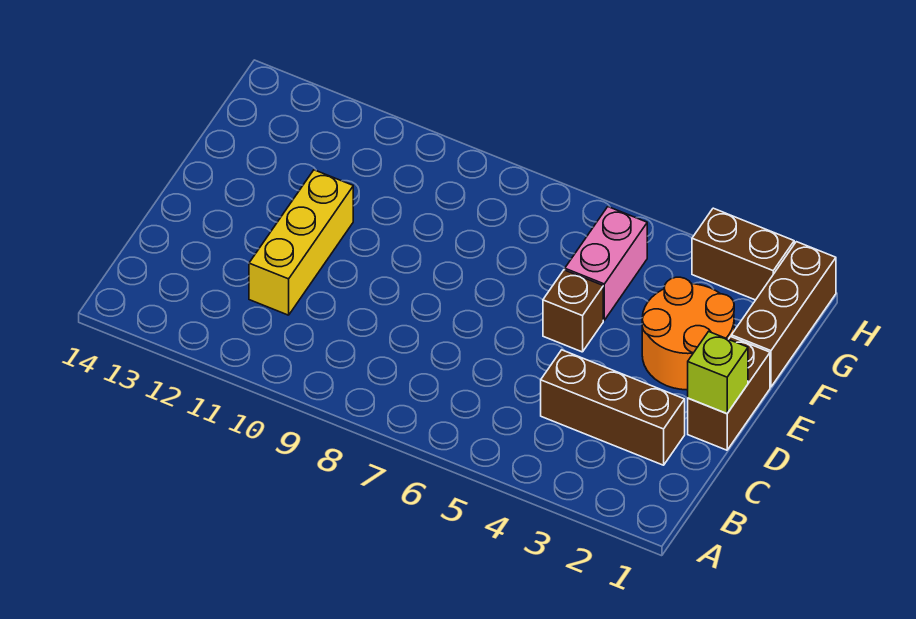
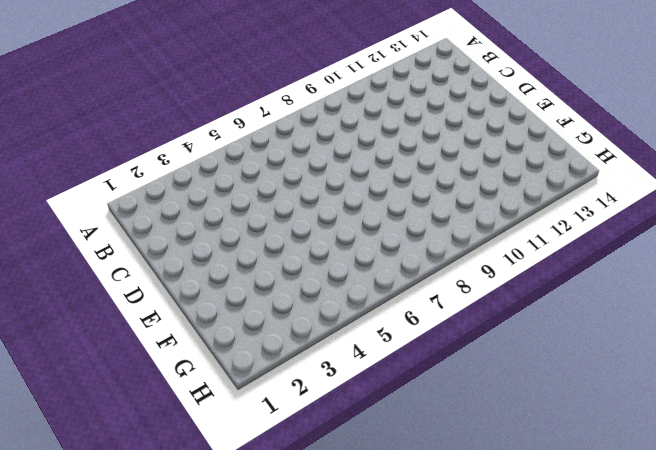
none -> brown 1x3 brick [541,350,685,465]
none -> yellow 1x3 brick [249,170,353,315]

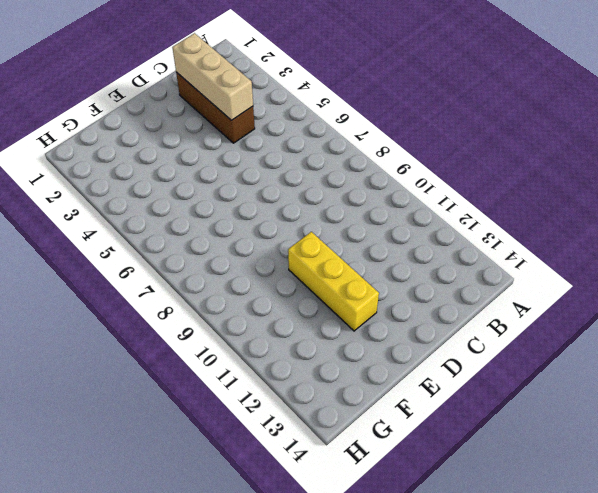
tan 1x3 brick [172,33,253,120] -> none
yellow 1x3 brick [288,232,379,331] -> yellow 1x3 brick turned to [249,170,353,315]
none -> brown 1x2 brick [688,337,770,450]
none -> orange 2x2 round brick [642,277,734,390]

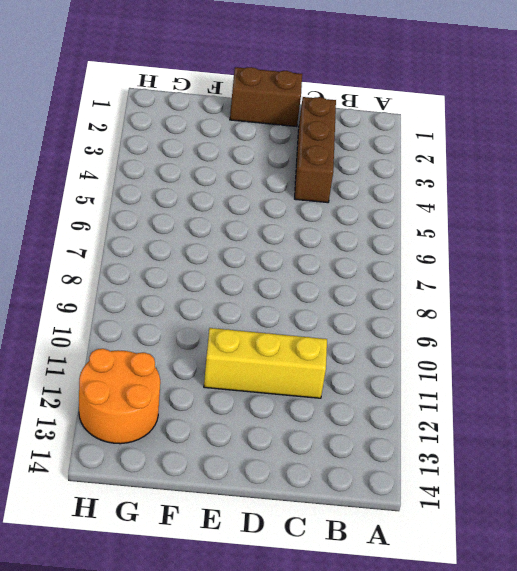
orange 2x2 round brick [79,349,160,444] -> orange 2x2 round brick moved to [642,277,734,390]
none -> brown 1x1 brick [543,270,603,352]
none -> brown 1x3 brick [731,242,836,387]

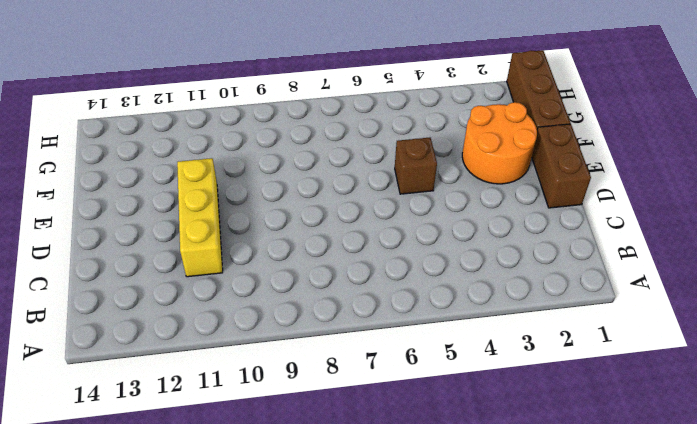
none -> brown 1x3 brick [541,350,685,465]
none -> pink 1x2 brick [565,207,647,320]

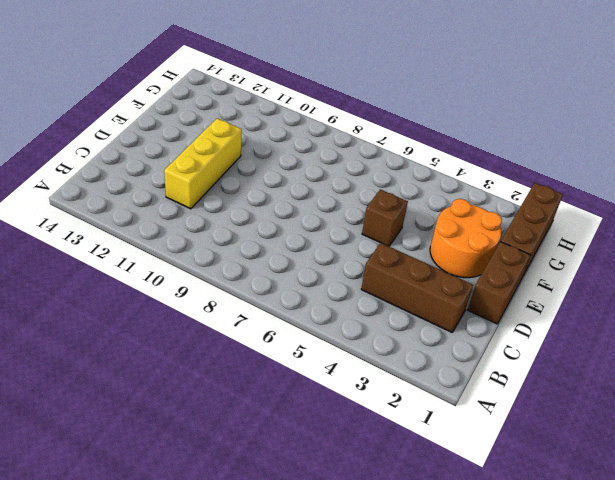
none -> pink 1x2 brick [565,207,647,320]
none -> brown 1x2 brick [692,208,794,300]

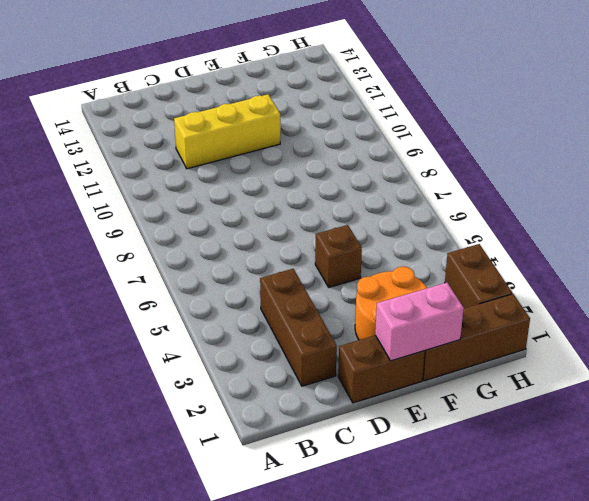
pink 1x2 brick [375,282,464,361] -> pink 1x2 brick moved to [565,207,647,320]
none -> lime 1x1 brick [688,332,748,414]

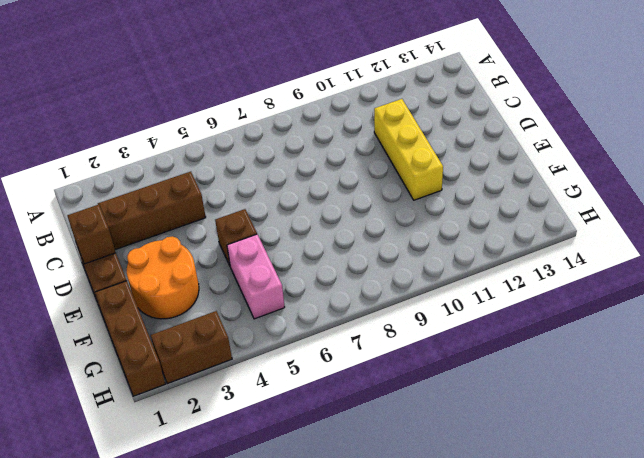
brown 1x1 brick [67,205,116,264] -> lime 1x1 brick [688,332,748,414]

